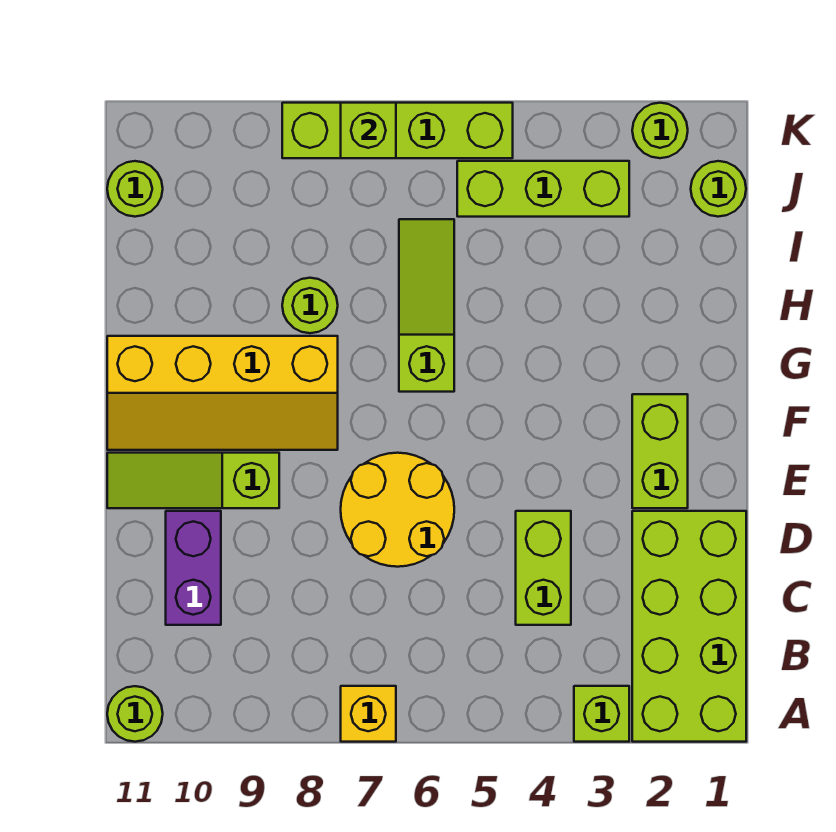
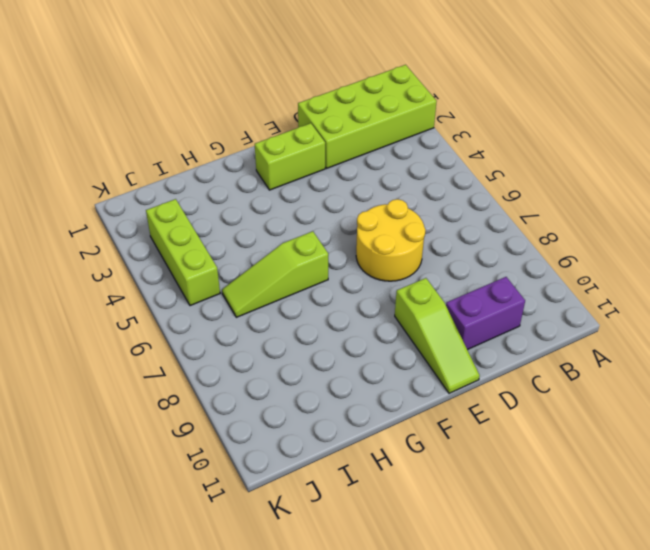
none -> lime 1x1 brick [574,686,629,742]
none -> yellow 1x1 brick [341,686,396,742]
none -> lime 1x1 round brick [107,686,163,742]

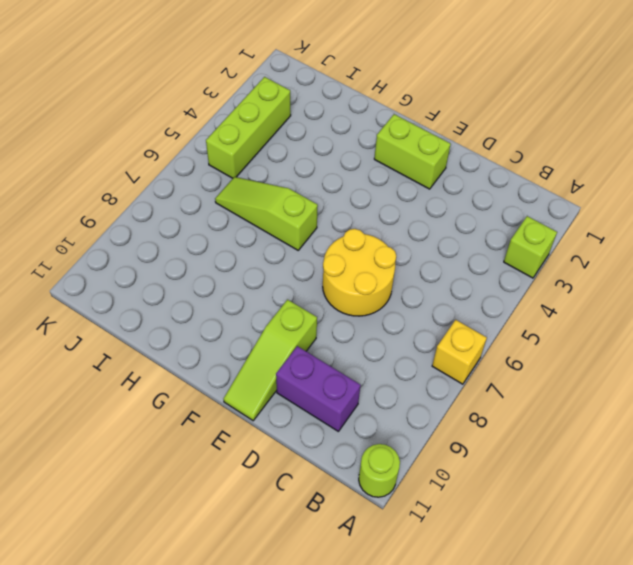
none -> lime 2x4 brick [632,511,746,742]
none -> lime 1x2 brick [516,511,571,625]
none -> yellow 2x4 slope [107,336,338,450]

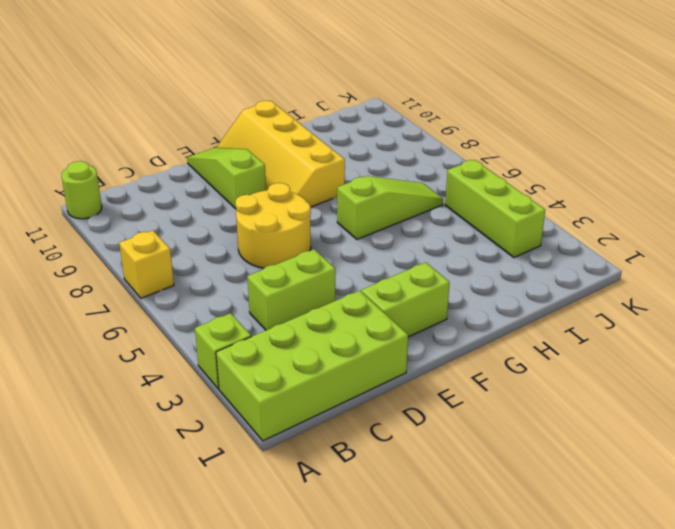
none -> purple 1x2 brick [166,511,221,625]
none -> lime 1x1 round brick [282,278,338,333]
none -> lime 1x1 round brick [691,161,746,217]

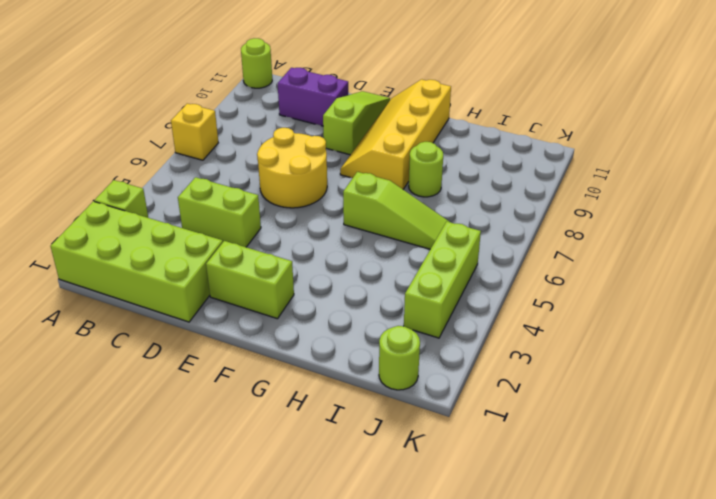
none -> lime 1x1 round brick [107,161,163,217]
none -> lime 1x1 round brick [632,103,688,158]
none -> lime 1x4 brick [282,103,513,158]

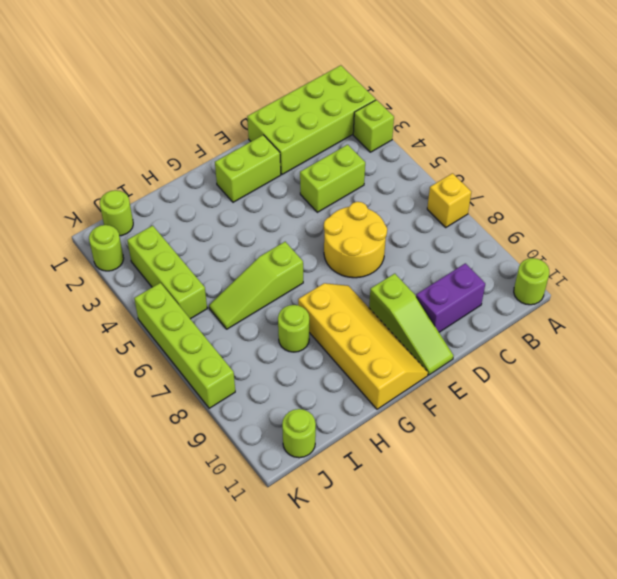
none -> lime 1x1 brick [341,103,396,158]

